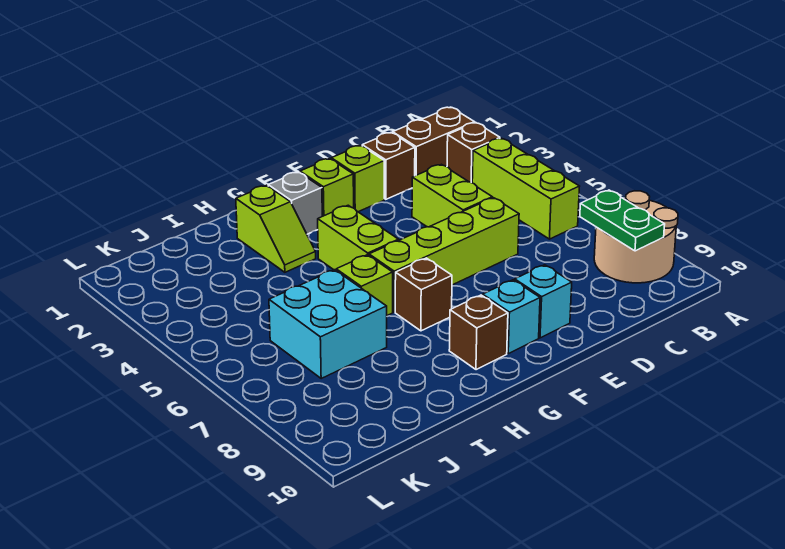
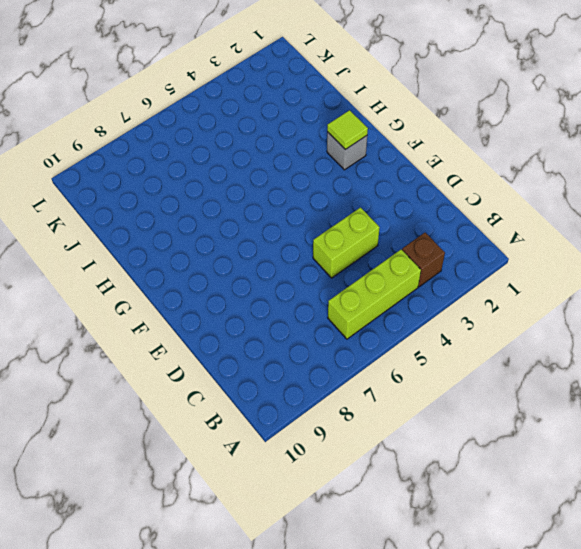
lime 1x1 tile [327,110,368,150] -> none
none -> tan 2x2 round brick [594,191,678,283]
none -> brown 1x2 brick [393,107,475,176]
none -> brown 1x1 brick [362,133,415,199]

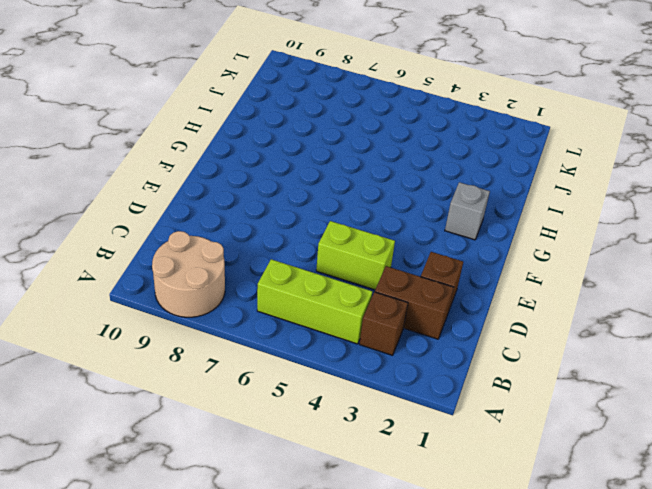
brown 1x2 brick [375,266,454,339] -> brown 1x2 brick turned to [393,107,475,176]
none -> lime 1x4 brick [369,198,519,312]
none -> lime 1x1 brick [331,145,384,212]
none -> cyan 1x1 brick [515,265,572,338]

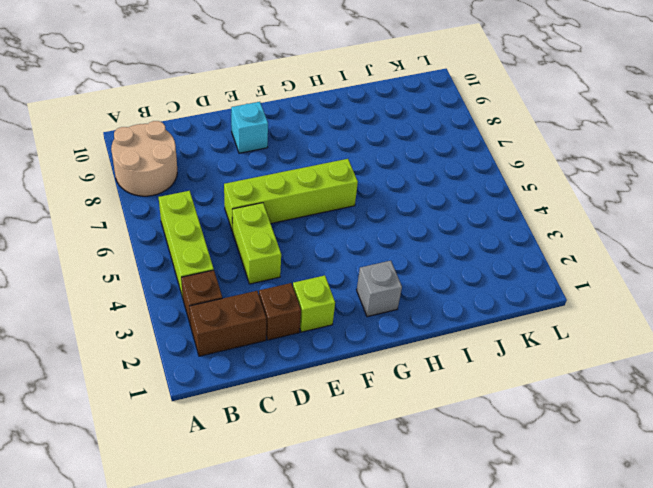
none -> lime 1x1 brick [300,159,354,216]
none -> cyan 1x1 brick [483,280,540,354]
none -> lime 1x2 brick [318,205,399,270]

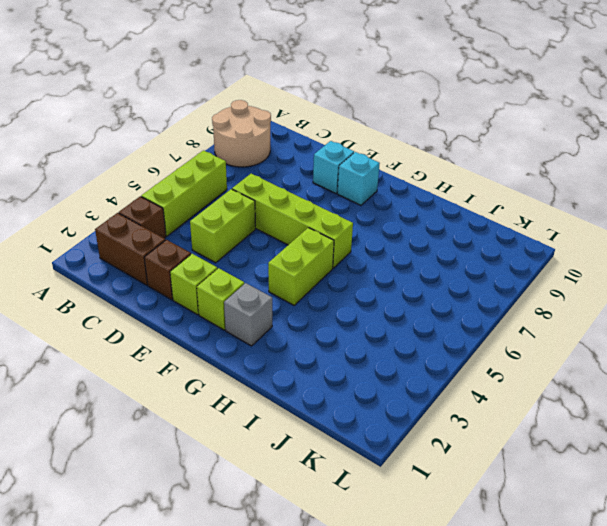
none -> brown 1x1 brick [395,258,452,331]
none -> brown 1x1 brick [449,295,508,370]
none -> lime 1x2 slope [236,185,316,272]

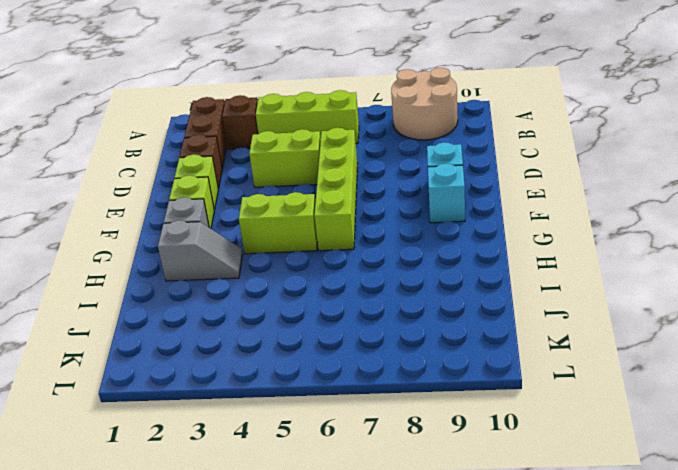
grey 1x2 slope [158,220,243,281] -> lime 1x2 slope [236,185,316,272]
none -> brown 1x1 brick [395,258,452,331]
none -> brown 1x1 brick [449,295,508,370]
none -> lime 1x1 brick [336,255,393,315]

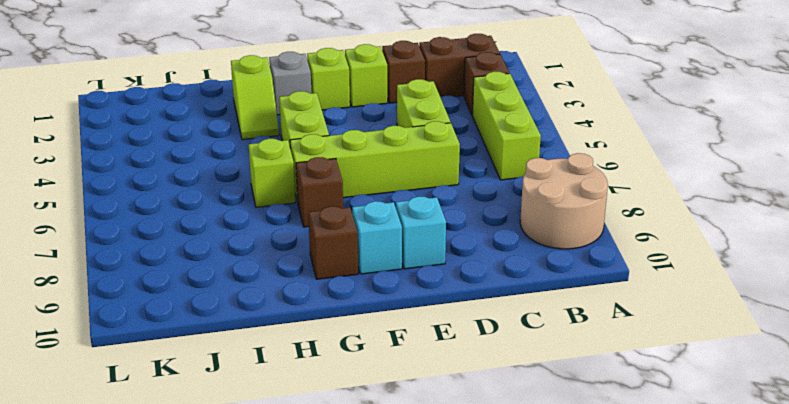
none -> cyan 2x2 brick [269,270,387,378]
none -> green 1x2 plate [580,190,665,251]

